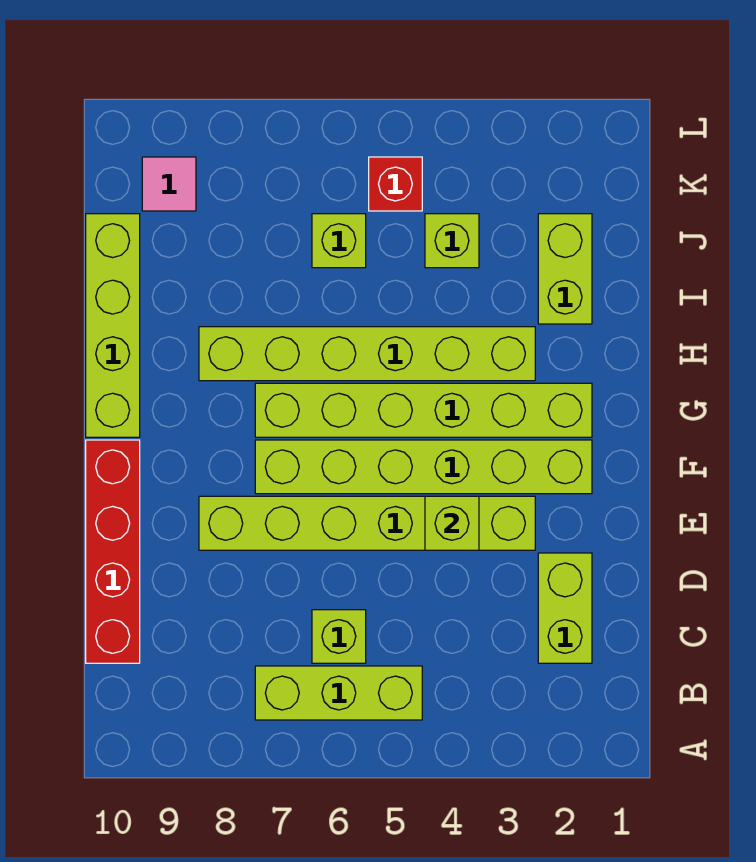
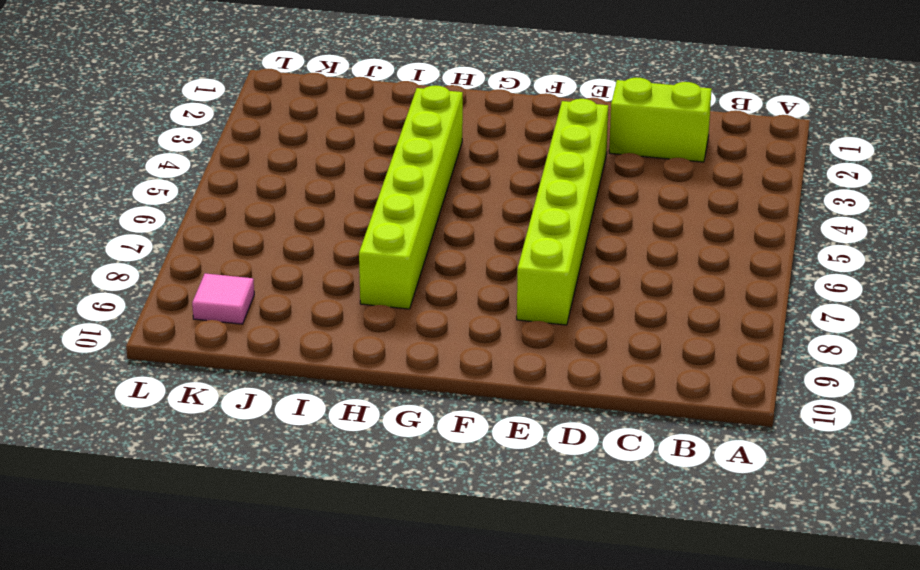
none -> lime 1x3 brick [255,666,422,720]
none -> lime 1x1 brick [312,610,366,663]
none -> red 1x4 brick [86,440,140,663]

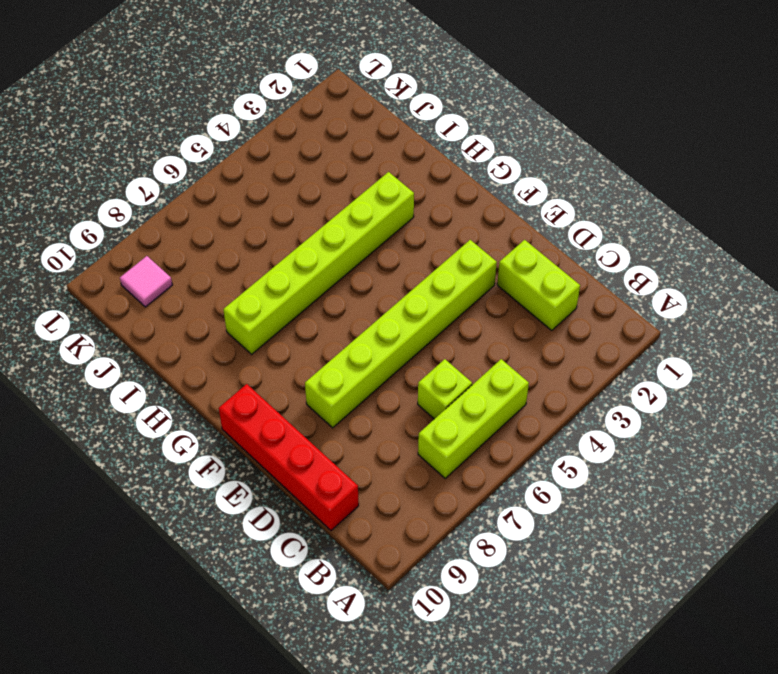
none -> lime 1x6 brick [255,440,592,494]
none -> lime 1x6 brick [255,383,592,437]
none -> lime 1x4 brick [86,214,140,437]

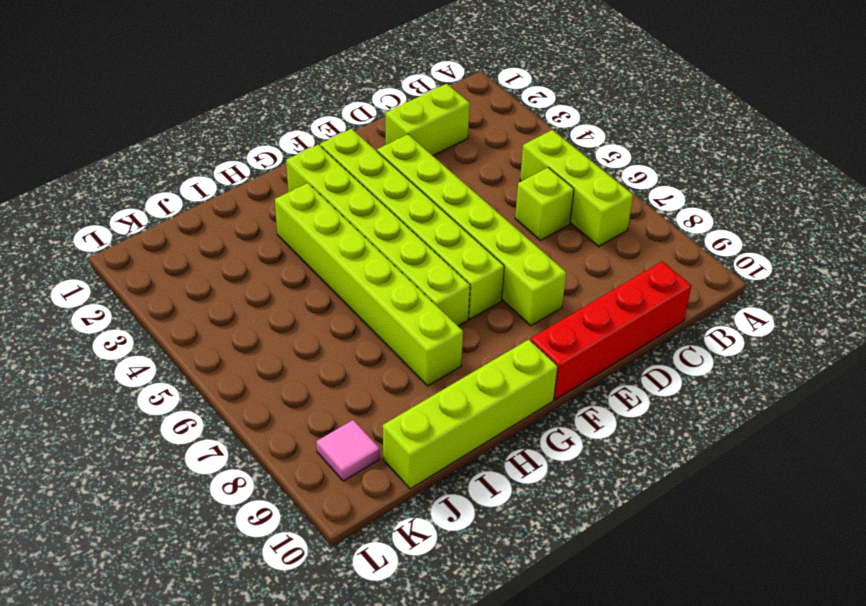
none -> lime 1x2 brick [538,214,592,324]
none -> lime 1x1 brick [425,214,479,268]
none -> lime 1x1 brick [312,214,366,268]

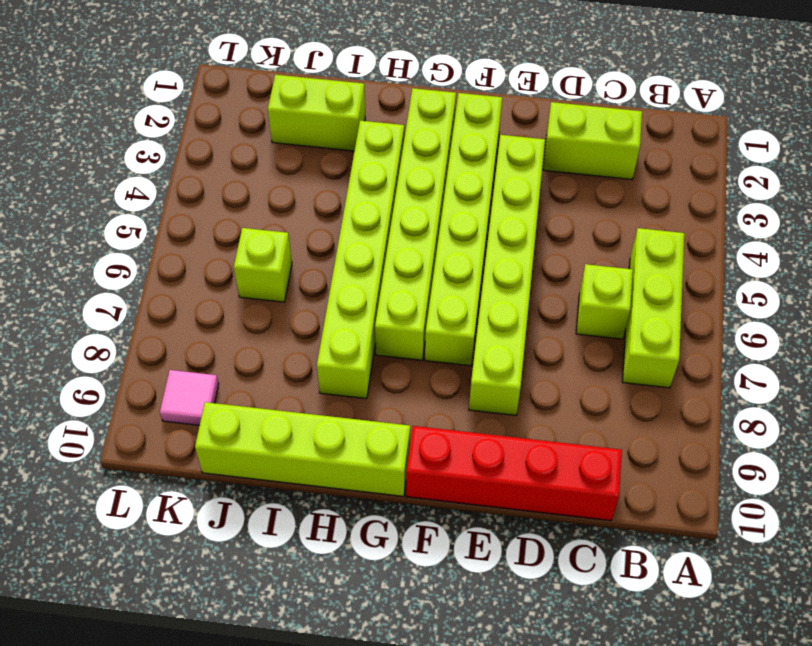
none -> lime 1x1 brick [425,214,479,268]
none -> red 1x1 brick [369,157,422,211]
none -> lime 1x1 brick [425,496,479,550]

